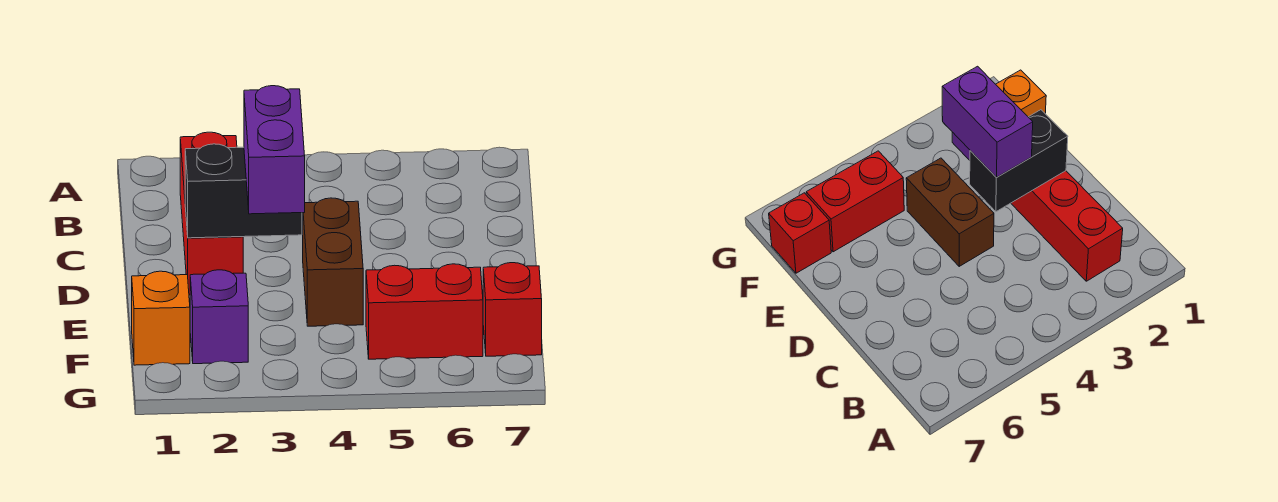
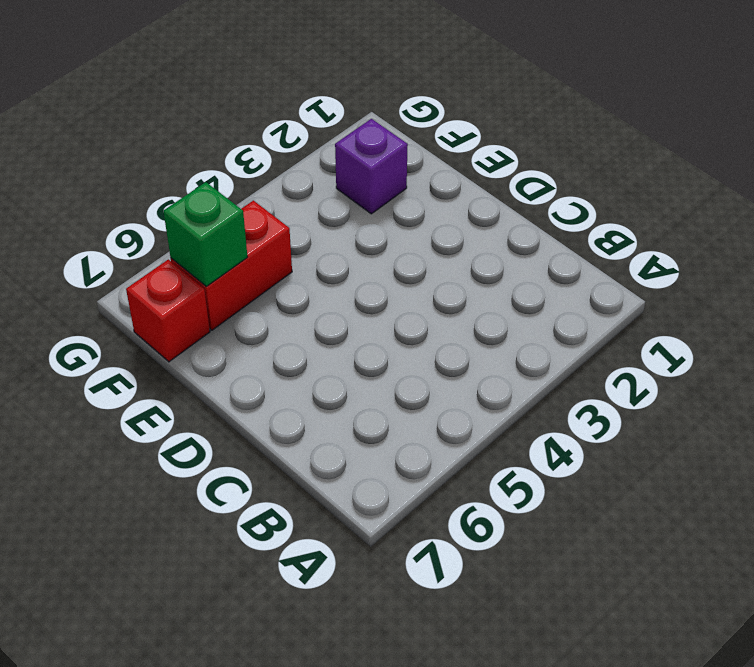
green 1x1 brick [163,182,247,286] -> none
none -> red 1x3 brick [180,132,243,295]
none -> brown 1x2 brick [303,198,363,326]

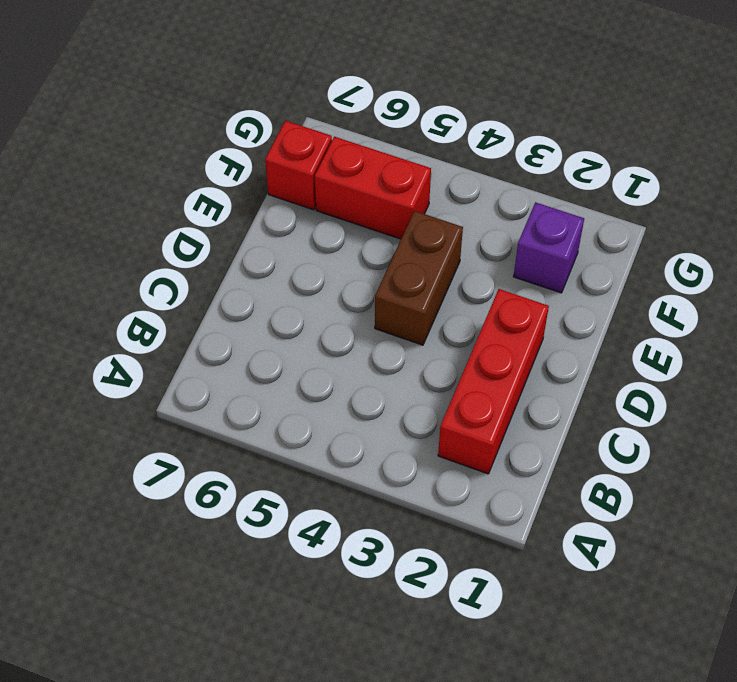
none -> orange 1x1 brick [132,271,190,365]
none -> black 1x2 brick [185,144,302,238]

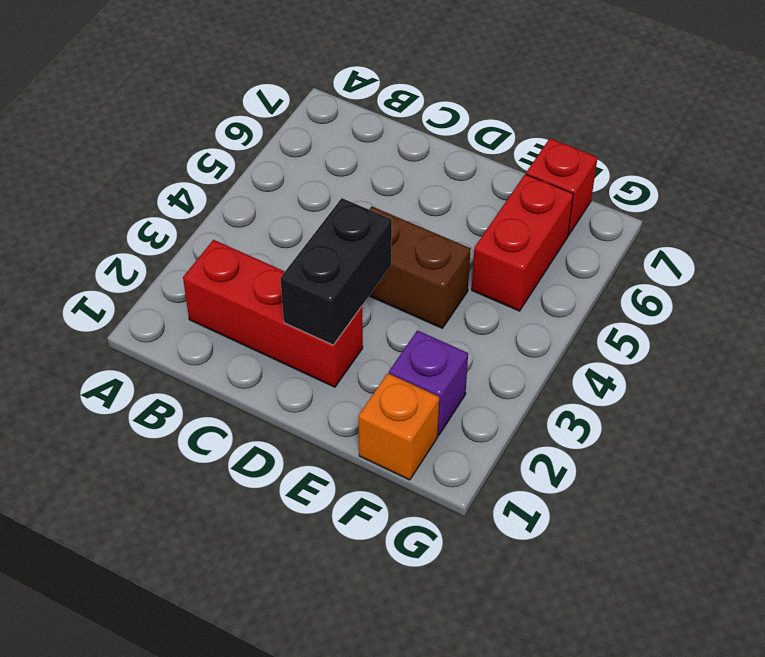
none -> purple 1x2 brick [244,86,305,214]

